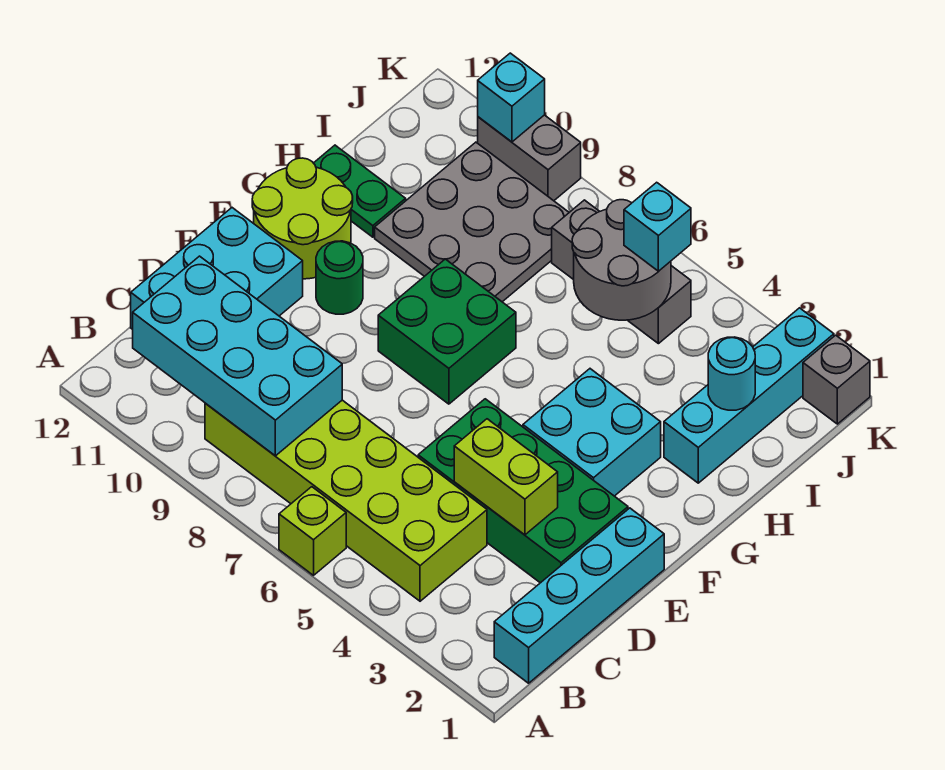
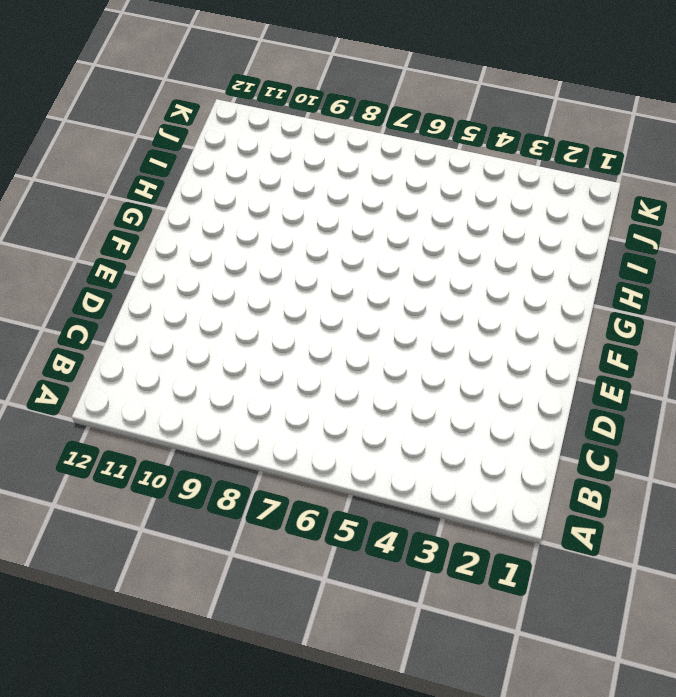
none -> lime 1x1 brick [279,487,346,575]
none -> cyan 1x4 brick [494,508,664,683]
none -> lime 2x6 brick [205,400,487,601]

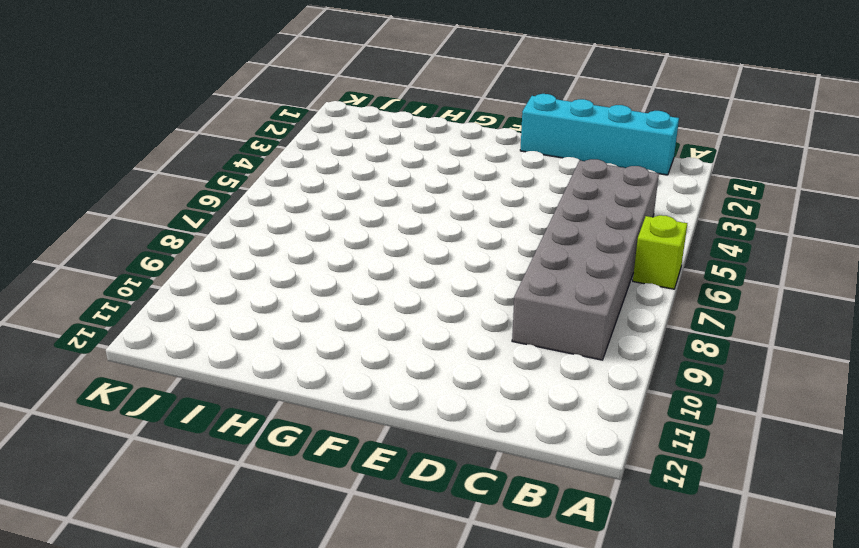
grey 2x6 brick [512,159,659,360] -> lime 2x6 brick [205,400,487,601]
none -> cyan 2x3 brick [131,208,303,329]
none -> green 2x4 brick [418,399,628,583]
none -> cyan 2x2 brick [523,369,661,496]

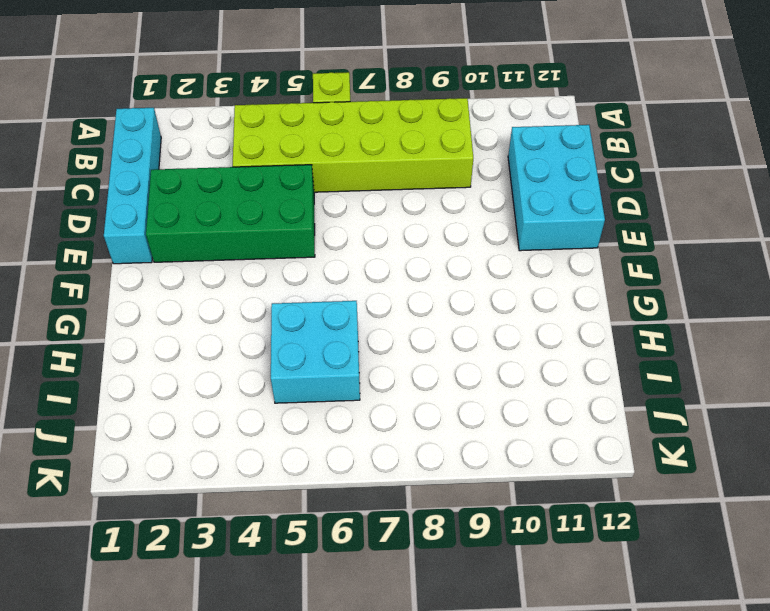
cyan 2x2 brick [271,301,360,403] -> cyan 2x2 brick moved to [523,369,661,496]
none -> green 2x2 brick [378,259,516,404]
none -> green 1x1 round brick [316,241,363,314]
none -> lime 2x2 round brick [252,158,353,279]

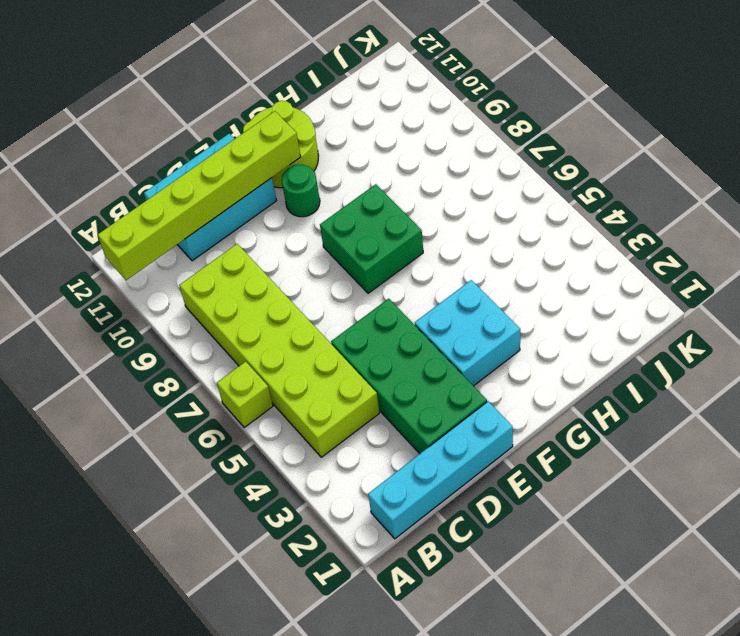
lime 1x6 brick [98,111,301,280] -> cyan 2x4 brick [133,256,342,456]
none -> cyan 1x4 brick [664,308,834,483]
none -> grey 3x3 plate [375,142,569,302]
none -> green 1x2 plate [314,145,406,237]

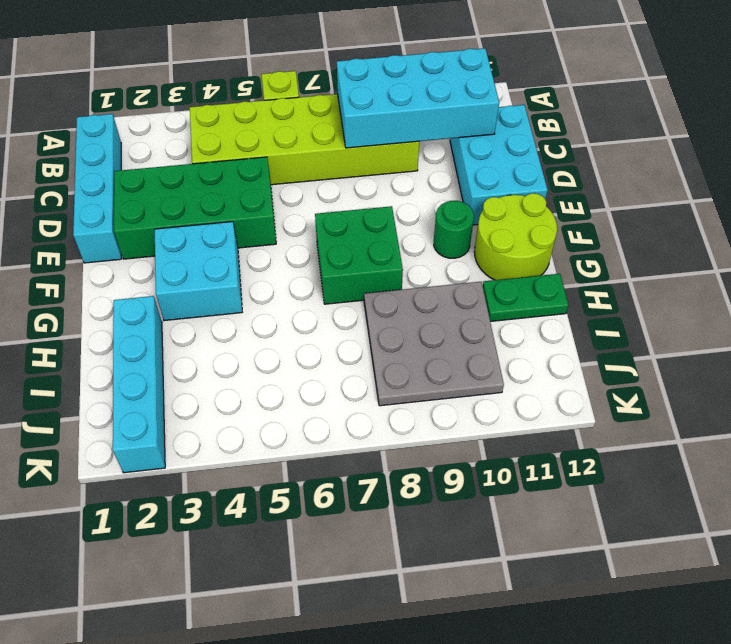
none -> grey 1x3 brick [552,200,691,344]
none -> grey 1x1 brick [803,335,870,424]
none -> grey 1x2 brick [478,115,581,201]

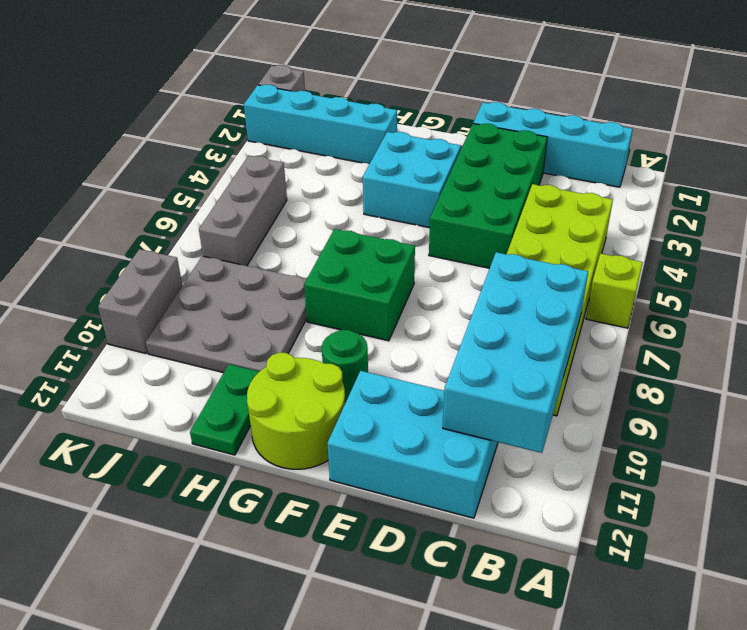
none -> lime 1x2 brick [454,419,558,535]
none -> cyan 1x1 round brick [708,337,755,410]
none -> grey 2x2 round brick [572,200,671,320]

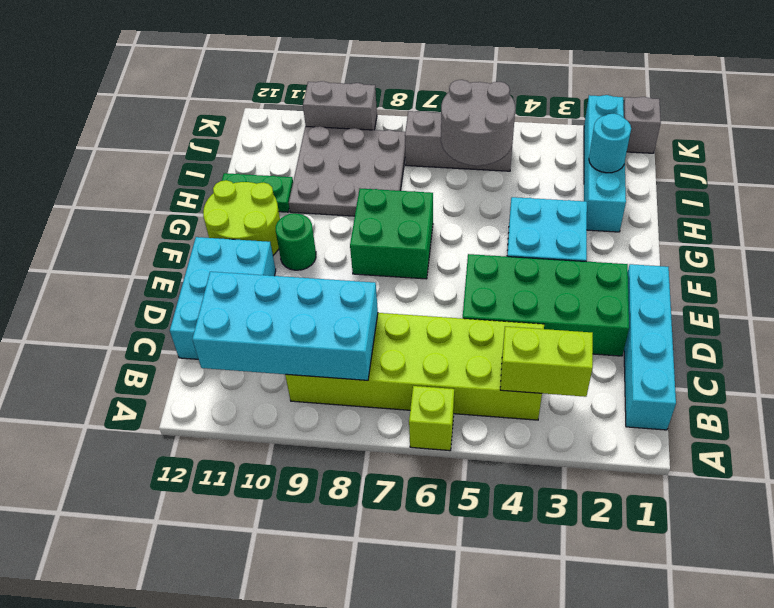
lime 1x2 brick [500,326,593,397] -> lime 1x2 brick moved to [454,419,558,535]
none -> cyan 1x1 brick [478,53,545,142]
none -> cyan 1x1 brick [624,182,691,271]

